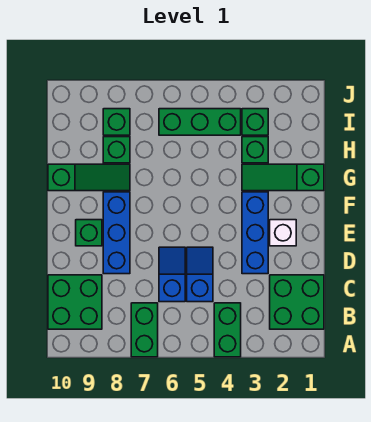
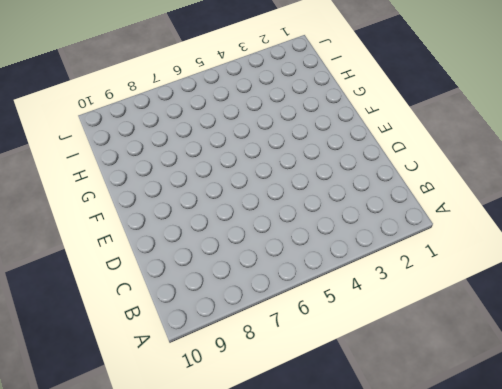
none -> green 1x2 brick [214,303,241,357]
none -> green 1x2 brick [131,303,158,357]
none -> green 2x2 brick [270,275,324,329]

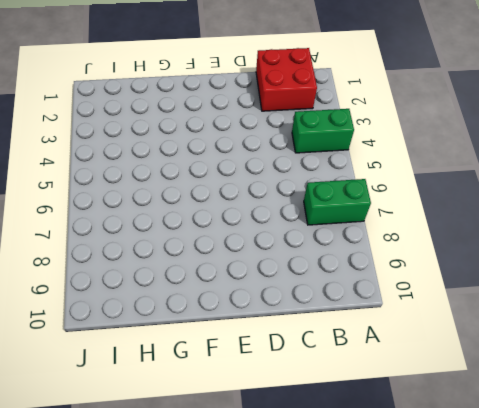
red 2x2 brick [256,48,317,111] -> green 2x2 brick [270,275,324,329]
none -> green 2x2 brick [48,275,102,329]
none -> blue 1x2 slope [187,247,213,302]
none -> blue 1x2 slope [159,247,185,302]

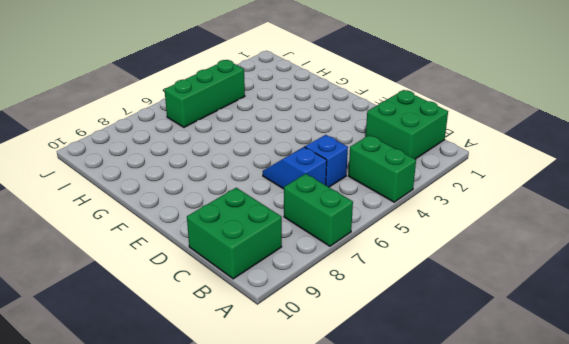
none -> blue 1x3 brick [242,192,268,274]
none -> blue 1x3 brick [103,192,130,274]
none -> white 1x1 brick [270,220,296,246]

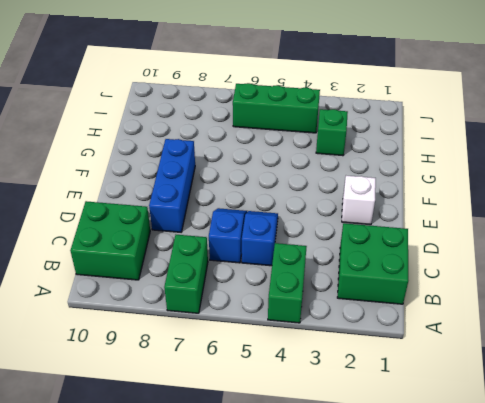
none -> blue 1x3 brick [242,192,268,274]
none -> green 1x1 brick [76,220,102,246]
none -> green 1x3 slope [242,164,324,191]

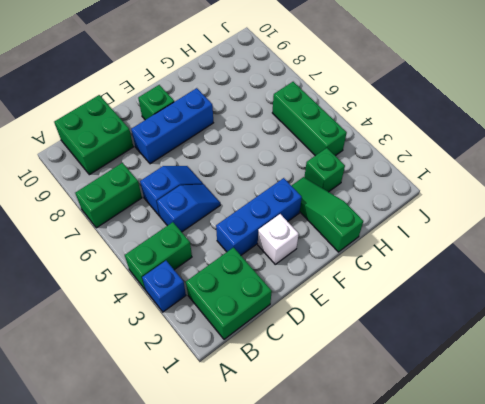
blue 1x1 brick [142,261,186,312] -> none
none -> green 1x3 slope [48,164,130,191]
none -> green 1x1 brick [103,137,130,163]
none -> green 1x1 brick [242,109,268,135]

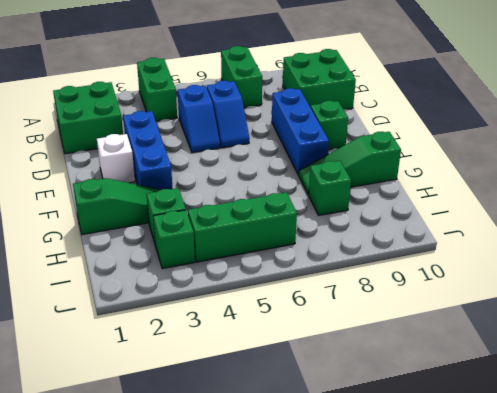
none -> green 1x1 brick [103,109,130,135]

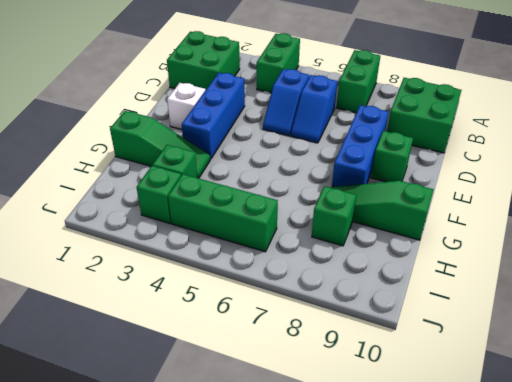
none -> green 1x1 brick [103,109,130,135]

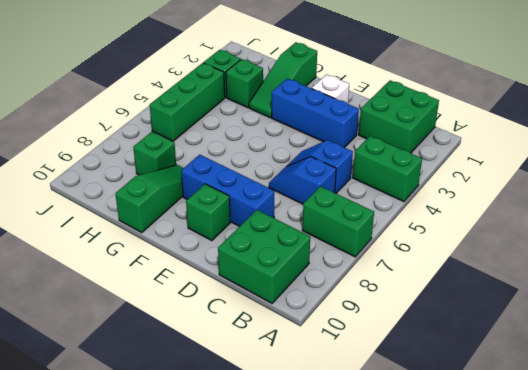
none -> green 1x1 brick [103,109,130,135]

